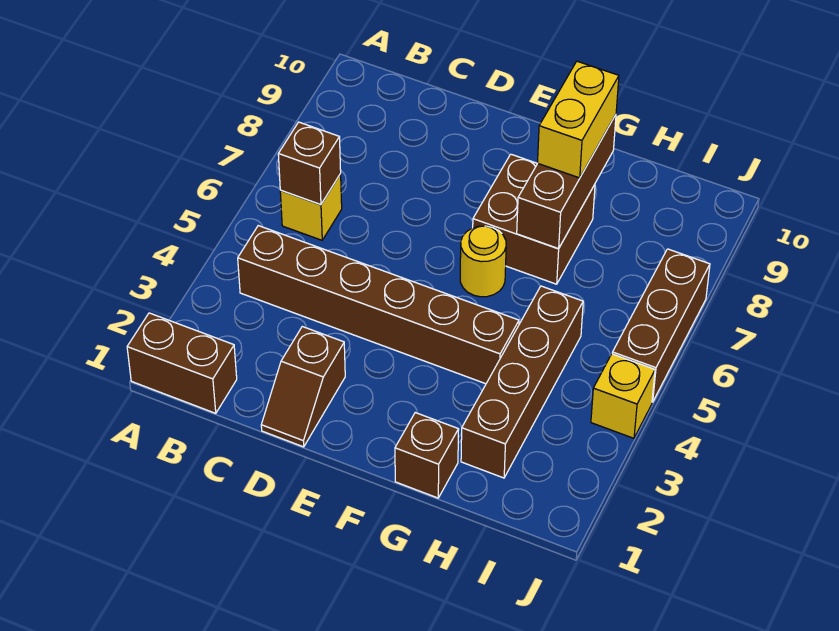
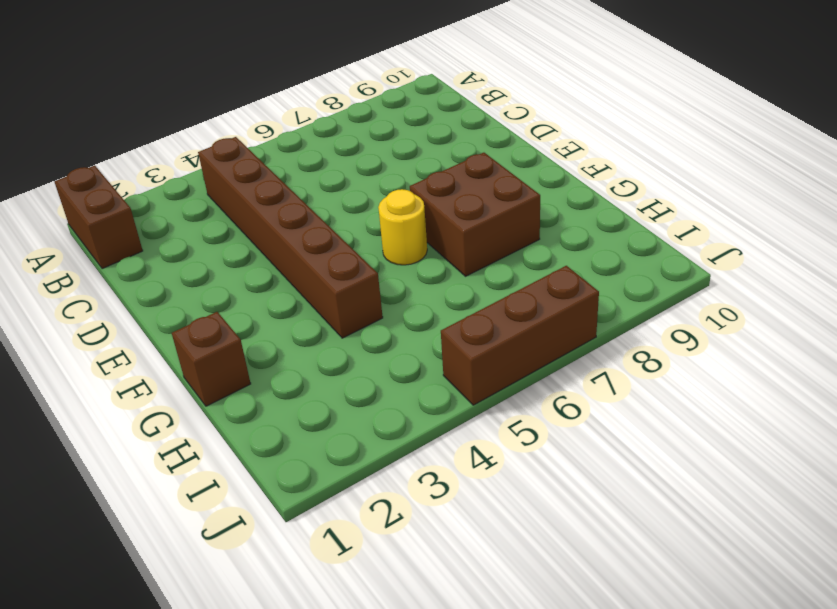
none -> yellow 1x1 brick [280,174,342,240]
none -> brown 1x2 slope [261,327,345,447]
none -> brown 1x4 brick [461,286,583,478]

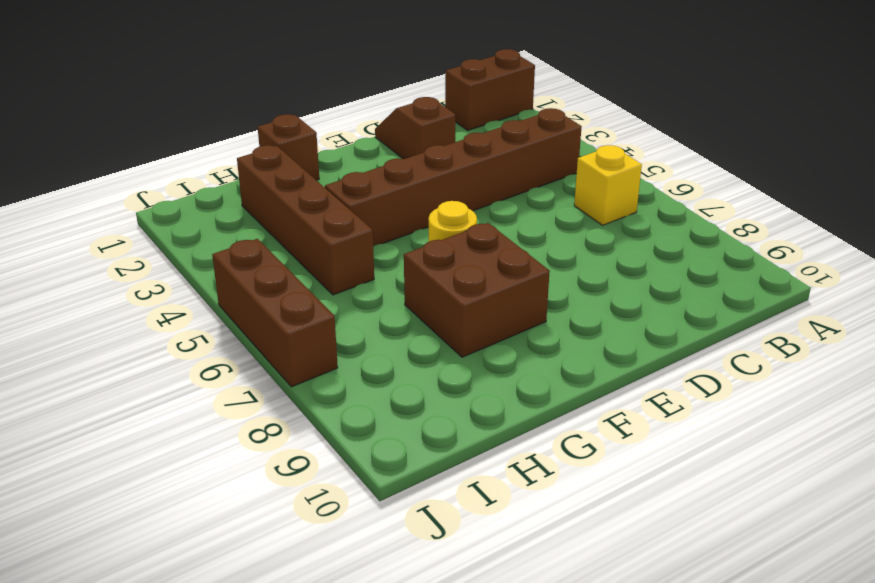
none -> yellow 1x1 brick [591,354,655,438]
none -> brown 1x1 brick [278,122,341,205]
none -> brown 1x3 brick [517,115,616,249]

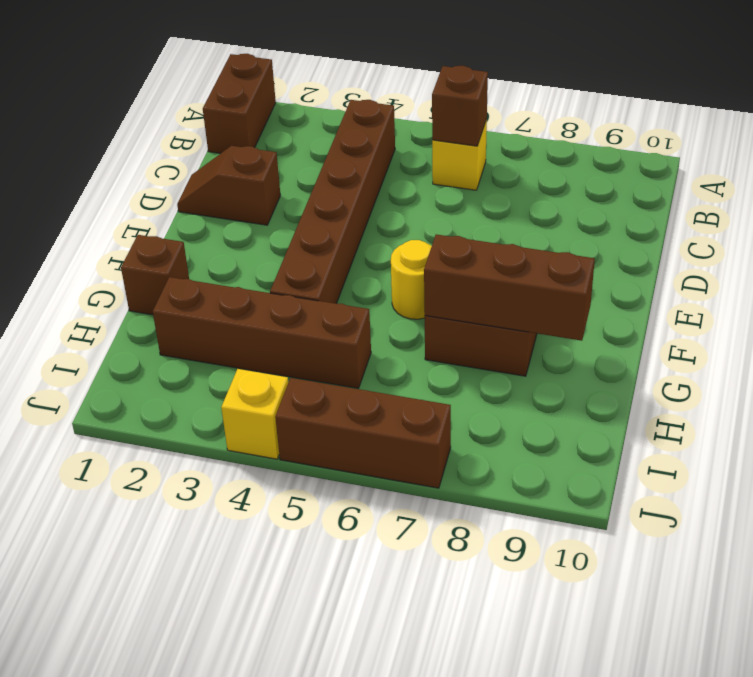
none -> yellow 1x2 brick [538,61,619,178]

